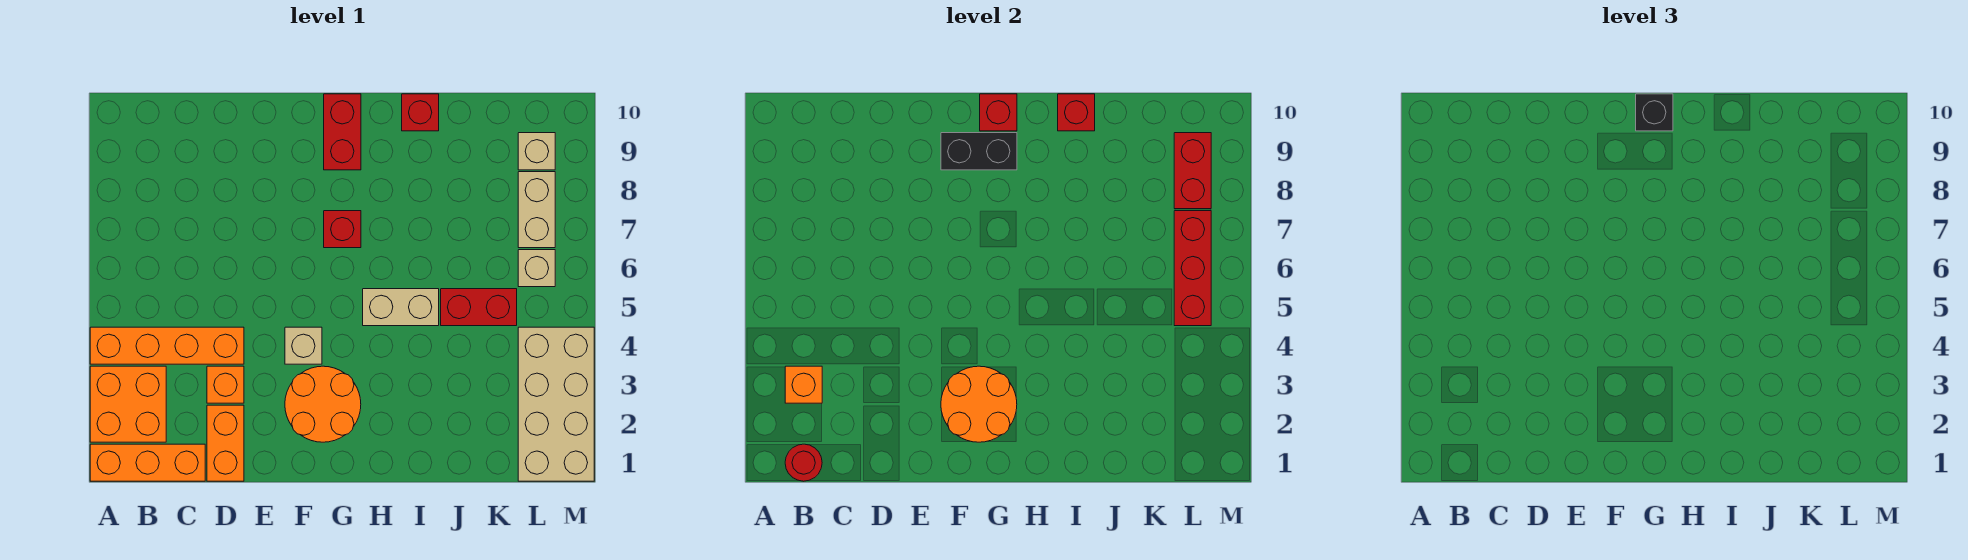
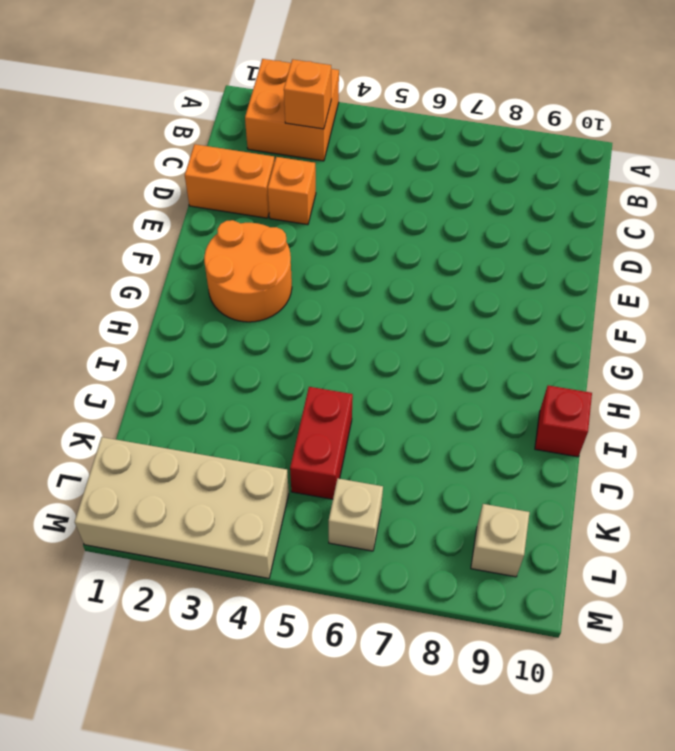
none -> orange 1x3 brick [90,444,205,481]
none -> orange 1x4 brick [90,327,244,364]
none -> tan 1x1 brick [285,327,322,364]

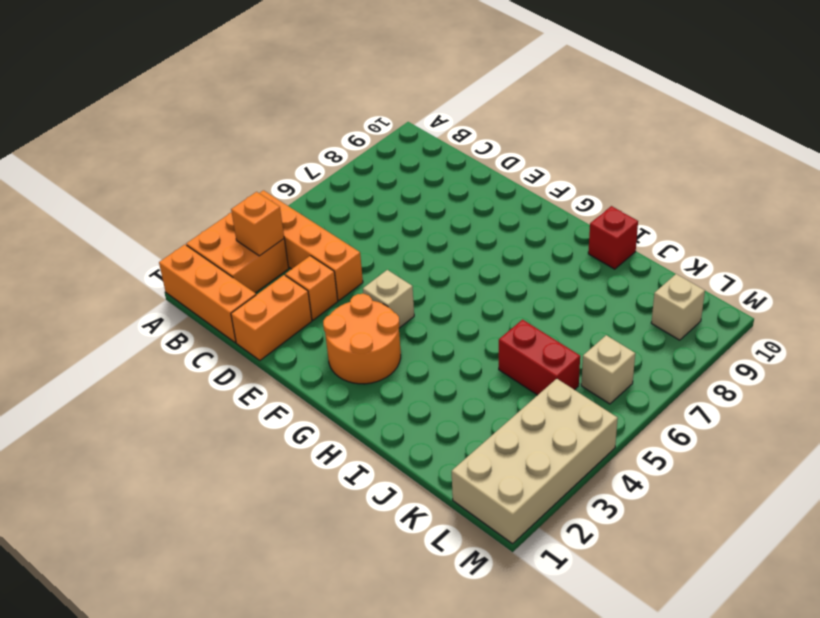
none -> red 1x1 brick [324,211,361,248]
none -> red 1x2 brick [324,94,361,170]
none -> tan 1x2 brick [363,289,439,326]

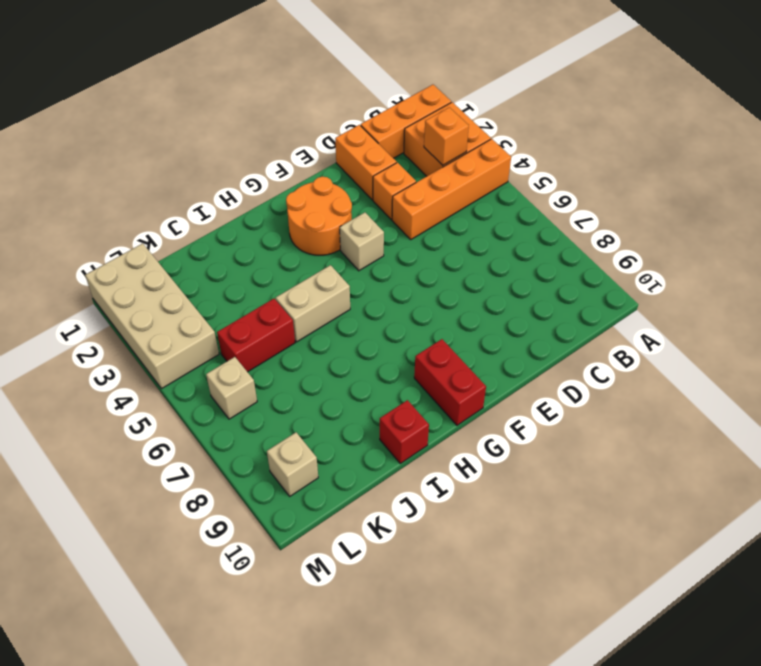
none -> red 1x1 brick [324,211,361,248]
none -> tan 1x2 brick [518,172,555,248]
none -> red 1x1 round brick [785,444,822,481]

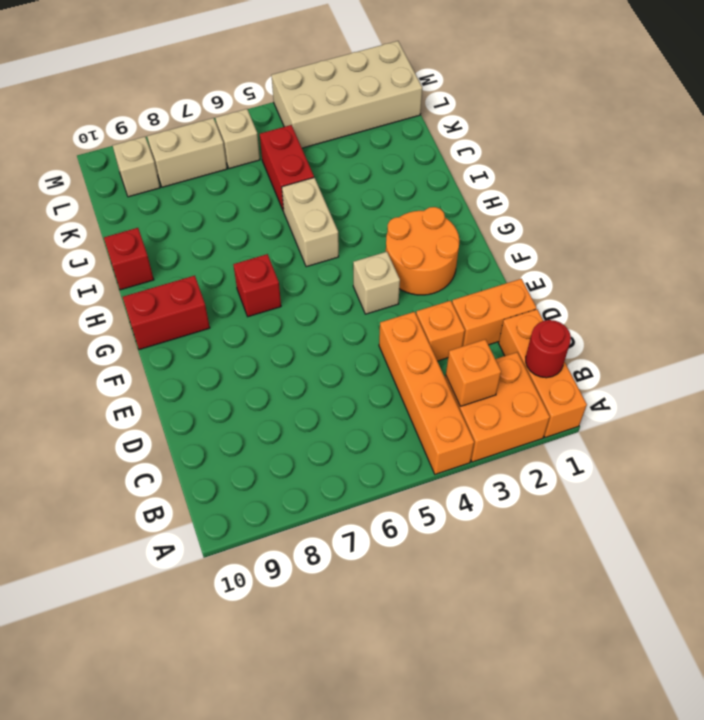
none -> orange 2x2 round brick [941,366,1017,442]
none -> black 1x2 brick [941,133,1017,170]
none -> red 1x1 brick [980,94,1017,131]

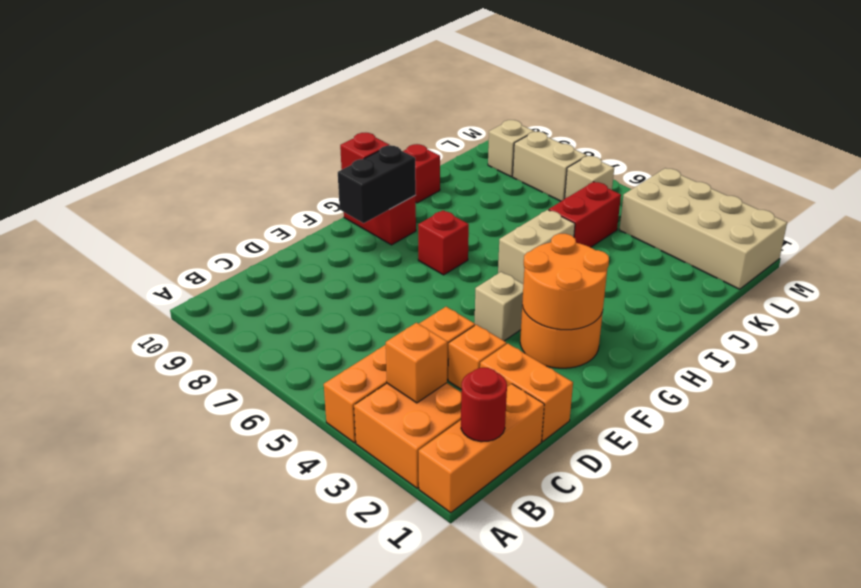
none -> red 1x1 brick [1058,94,1095,131]
none -> red 1x3 brick [1174,211,1211,326]
none -> red 1x2 brick [1174,133,1211,209]

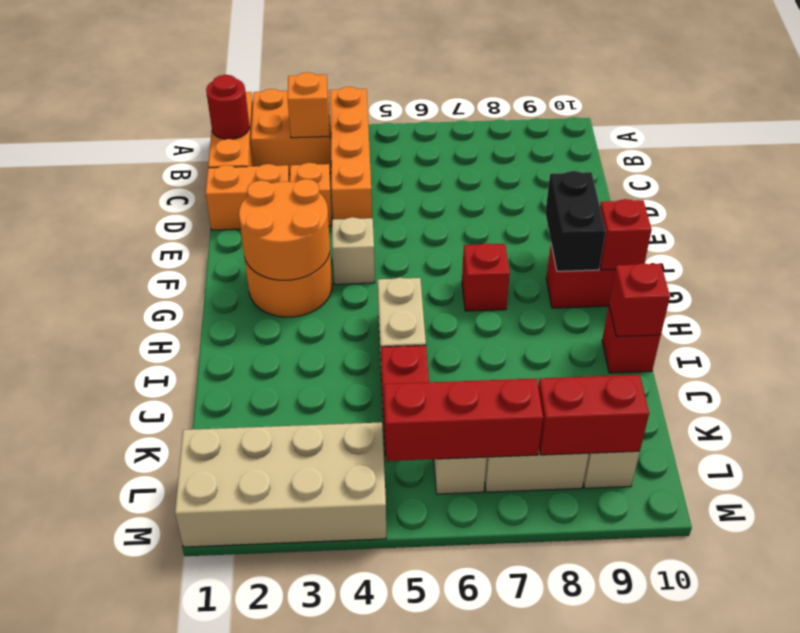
none -> black 1x1 brick [1636,94,1673,131]

